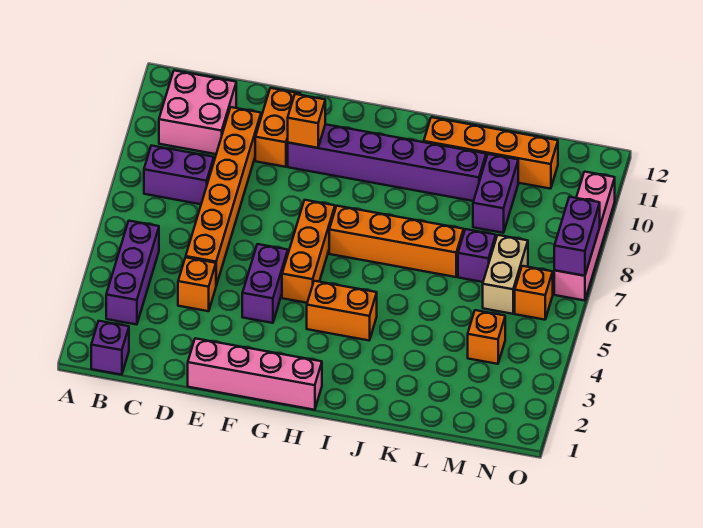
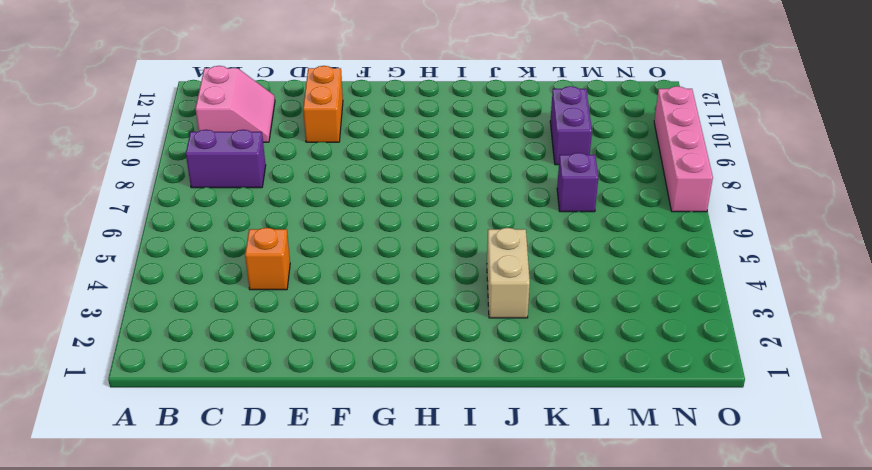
pink 2x2 slope [196,66,275,142] -> pink 2x2 brick [159,70,236,154]
tan 1x2 brick [487,228,530,318] -> tan 1x2 brick moved to [483,235,528,314]
none -> purple 1x1 brick [91,321,129,375]
none -> purple 1x3 brick [106,221,159,325]
none -> orange 1x6 brick [186,107,261,285]

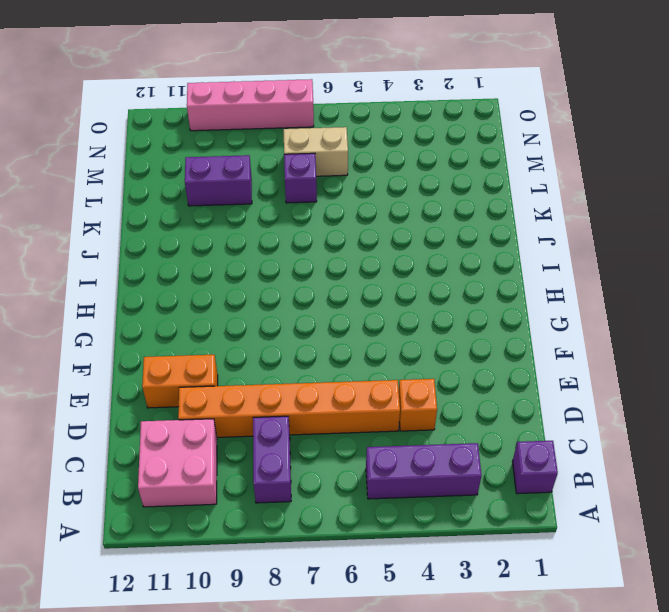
none -> pink 1x4 brick [188,338,322,410]
none -> purple 1x2 brick [242,244,288,323]
none -> purple 1x6 brick [288,124,486,201]

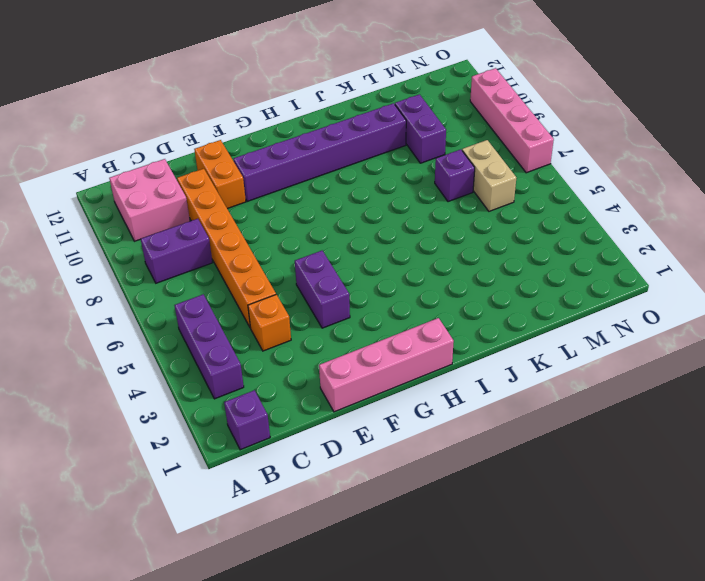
none -> orange 1x3 brick [282,200,335,303]
none -> orange 1x2 brick [307,281,377,340]
none -> orange 1x4 brick [329,206,464,277]

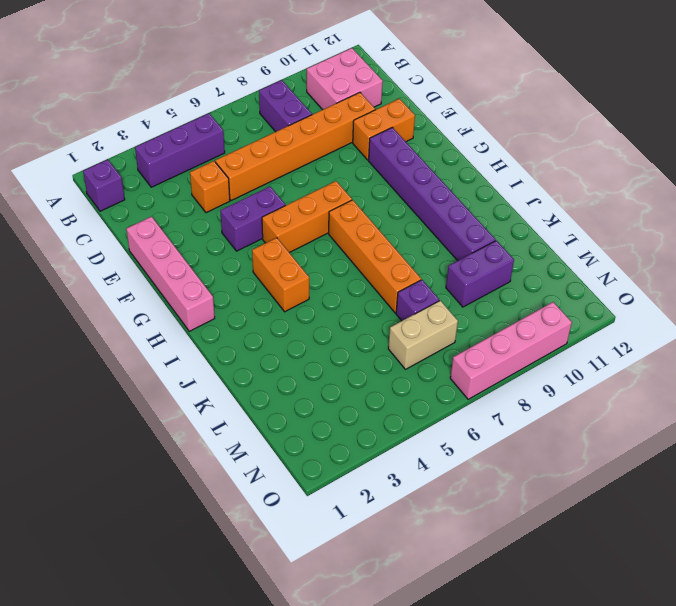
none -> orange 1x4 brick [424,117,558,189]
none -> orange 1x1 brick [468,310,505,364]
none -> orange 1x1 brick [515,266,553,320]

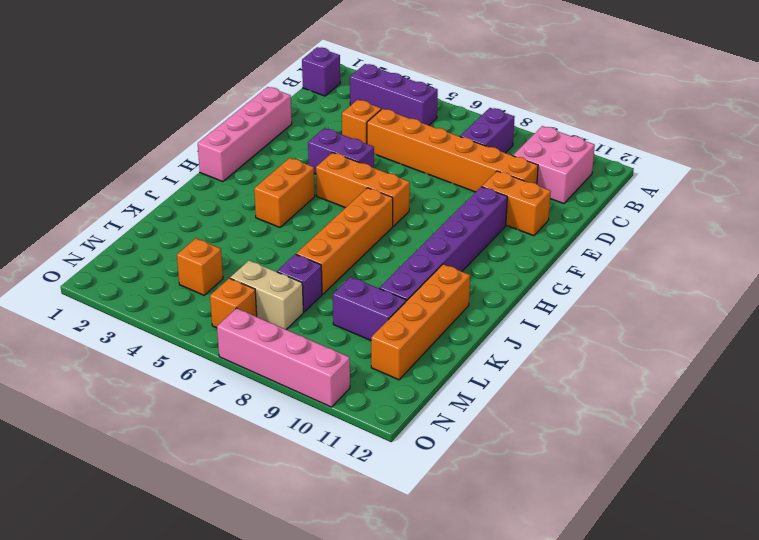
none -> orange 1x1 brick [288,94,325,148]
none -> purple 1x2 brick [554,197,600,276]

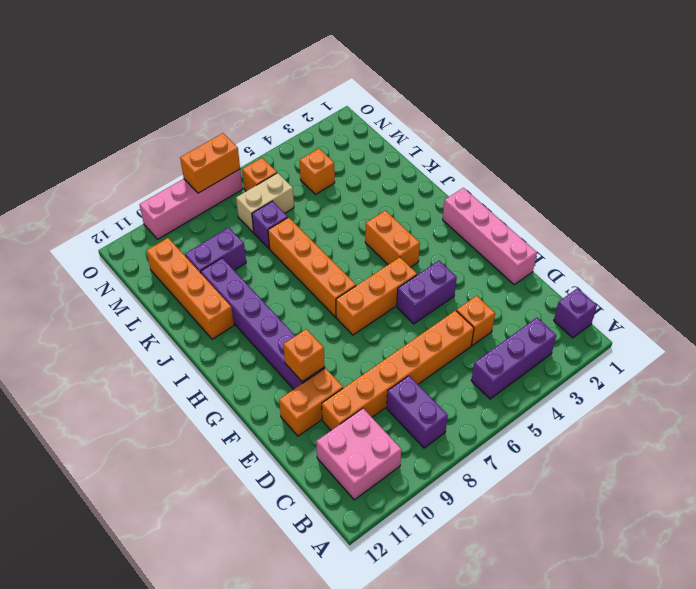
orange 1x2 brick [180,133,240,193] -> purple 1x2 brick [554,197,600,276]

